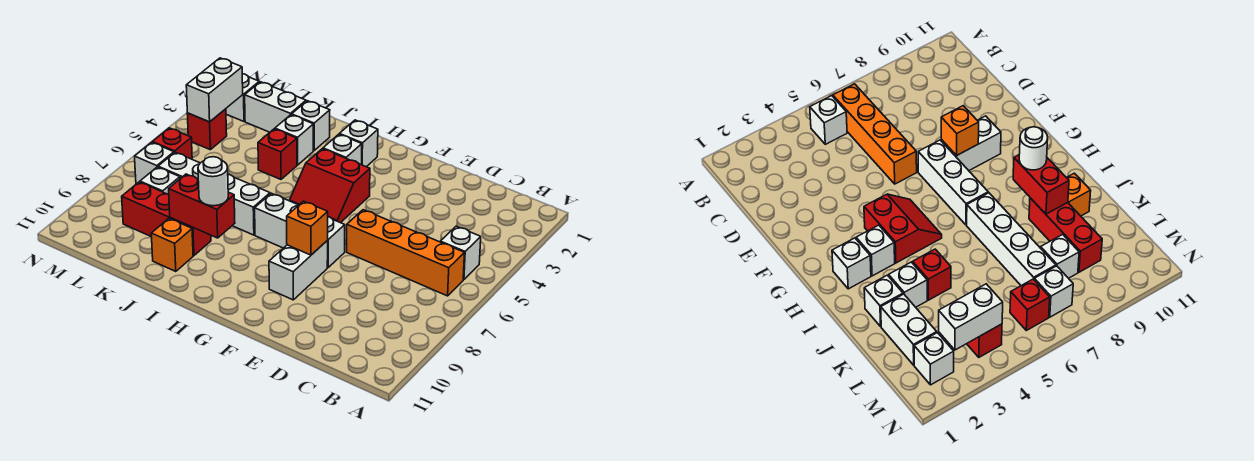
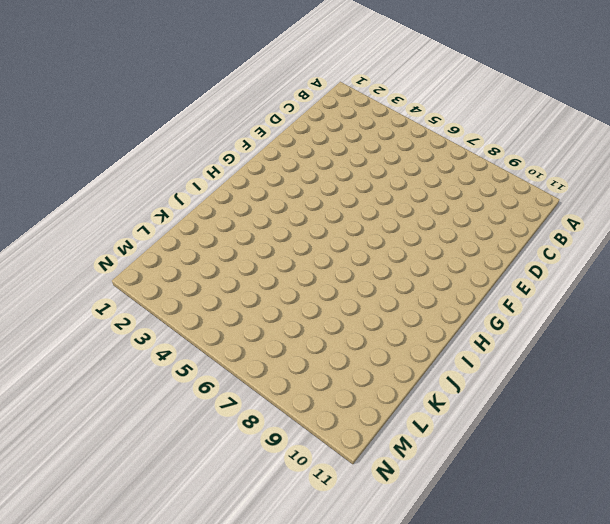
none -> white 1x1 brick [440,226,481,280]
none -> orange 1x4 brick [347,210,464,296]
none -> white 1x3 brick [255,193,345,267]

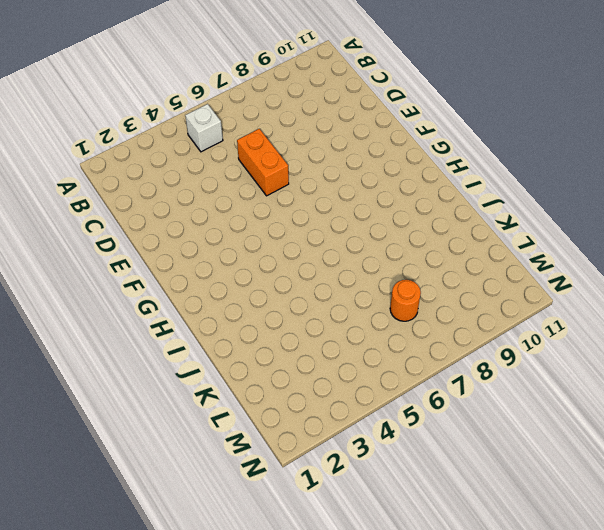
orange 1x2 brick [237,129,289,196] -> orange 1x4 brick [347,210,464,296]
orange 1x1 round brick [390,280,421,321] -> white 1x4 brick [158,152,270,235]
none -> white 1x3 brick [255,193,345,267]
none -> white 1x2 brick [269,241,328,300]
none -> red 2x2 slope [289,149,370,223]

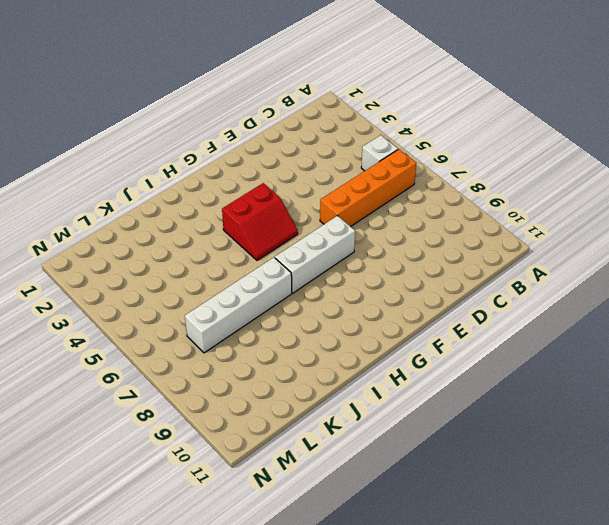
none -> white 1x2 brick [269,241,328,300]
none -> white 1x1 brick [339,120,378,167]
none -> white 1x1 brick [323,134,362,165]

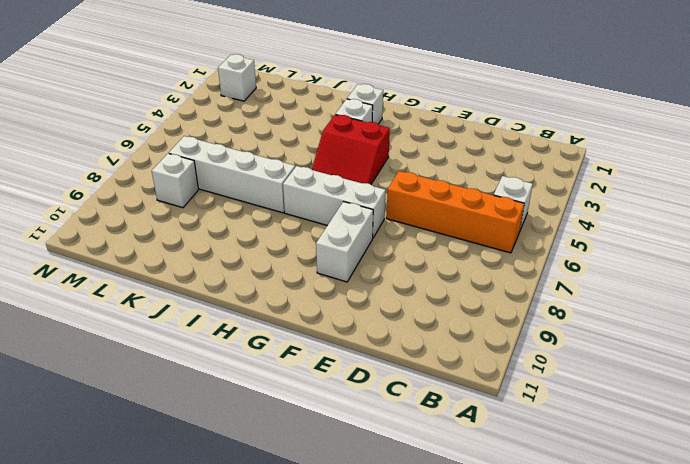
none -> white 1x1 brick [292,101,330,150]
none -> white 1x1 brick [275,115,313,165]
none -> red 1x1 brick [258,129,297,179]

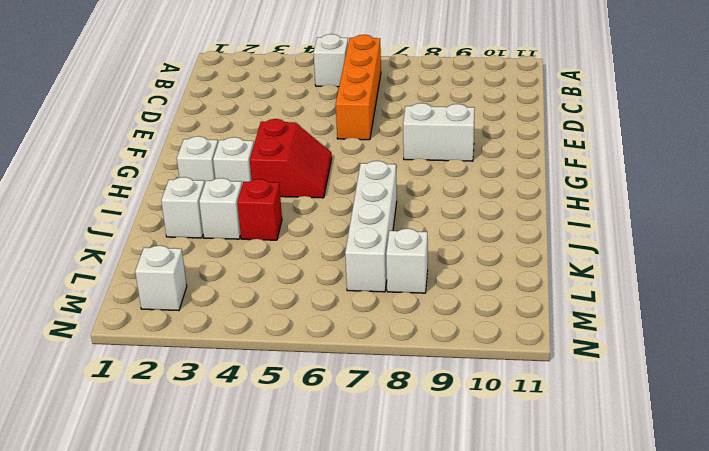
none -> white 1x3 brick [255,193,345,267]
none -> red 1x3 brick [122,182,211,256]
none -> orange 1x1 brick [151,218,193,272]

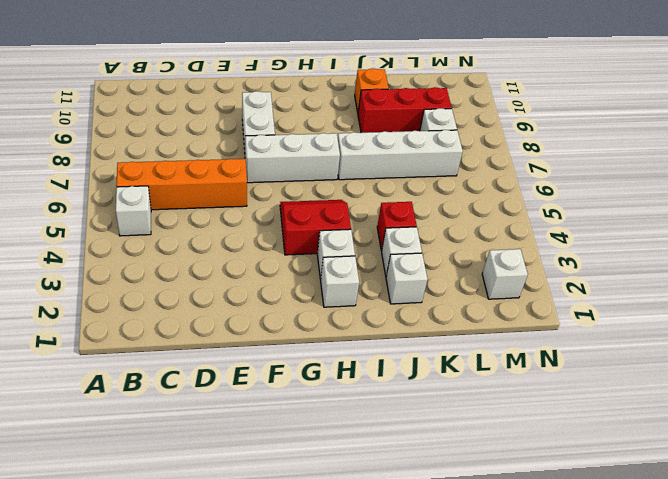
none -> white 1x2 brick [245,82,306,132]
none -> red 1x1 brick [187,109,227,150]
none -> red 1x1 brick [152,128,192,159]

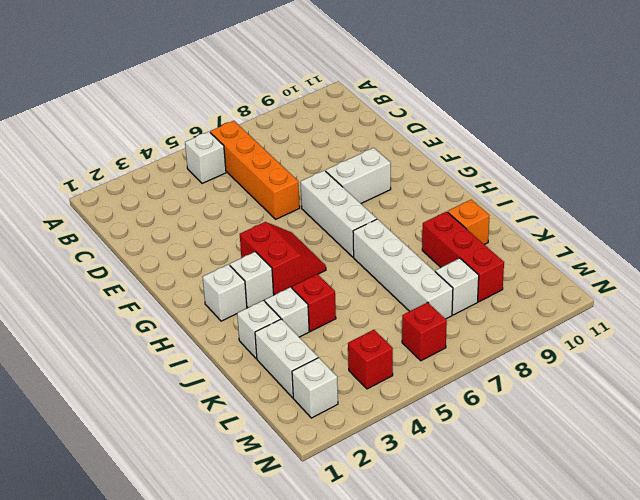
none -> white 1x1 brick [135,142,174,184]
none -> orange 1x1 brick [287,201,328,255]
none -> red 1x2 brick [169,174,235,238]

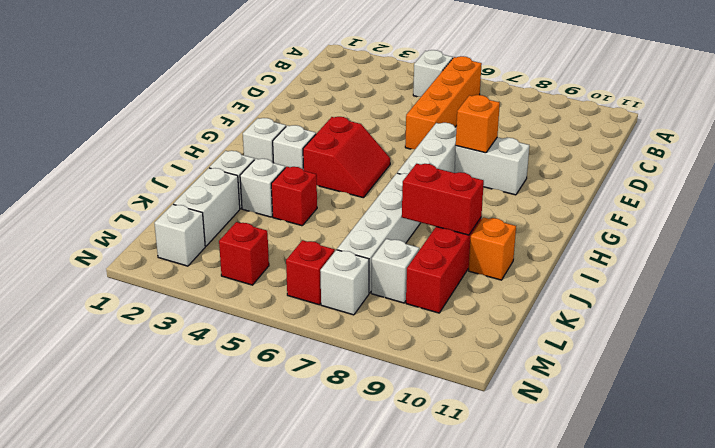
red 1x2 brick [402,164,484,235] -> red 1x2 brick turned to [169,174,235,238]
none -> white 1x2 brick [186,58,243,122]
none -> white 1x1 round brick [198,157,228,206]

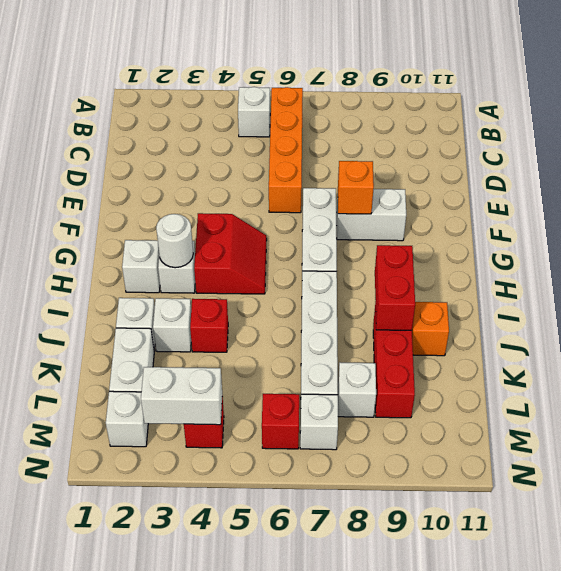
white 1x1 round brick [156,214,193,268] -> white 1x1 round brick moved to [198,157,228,206]

